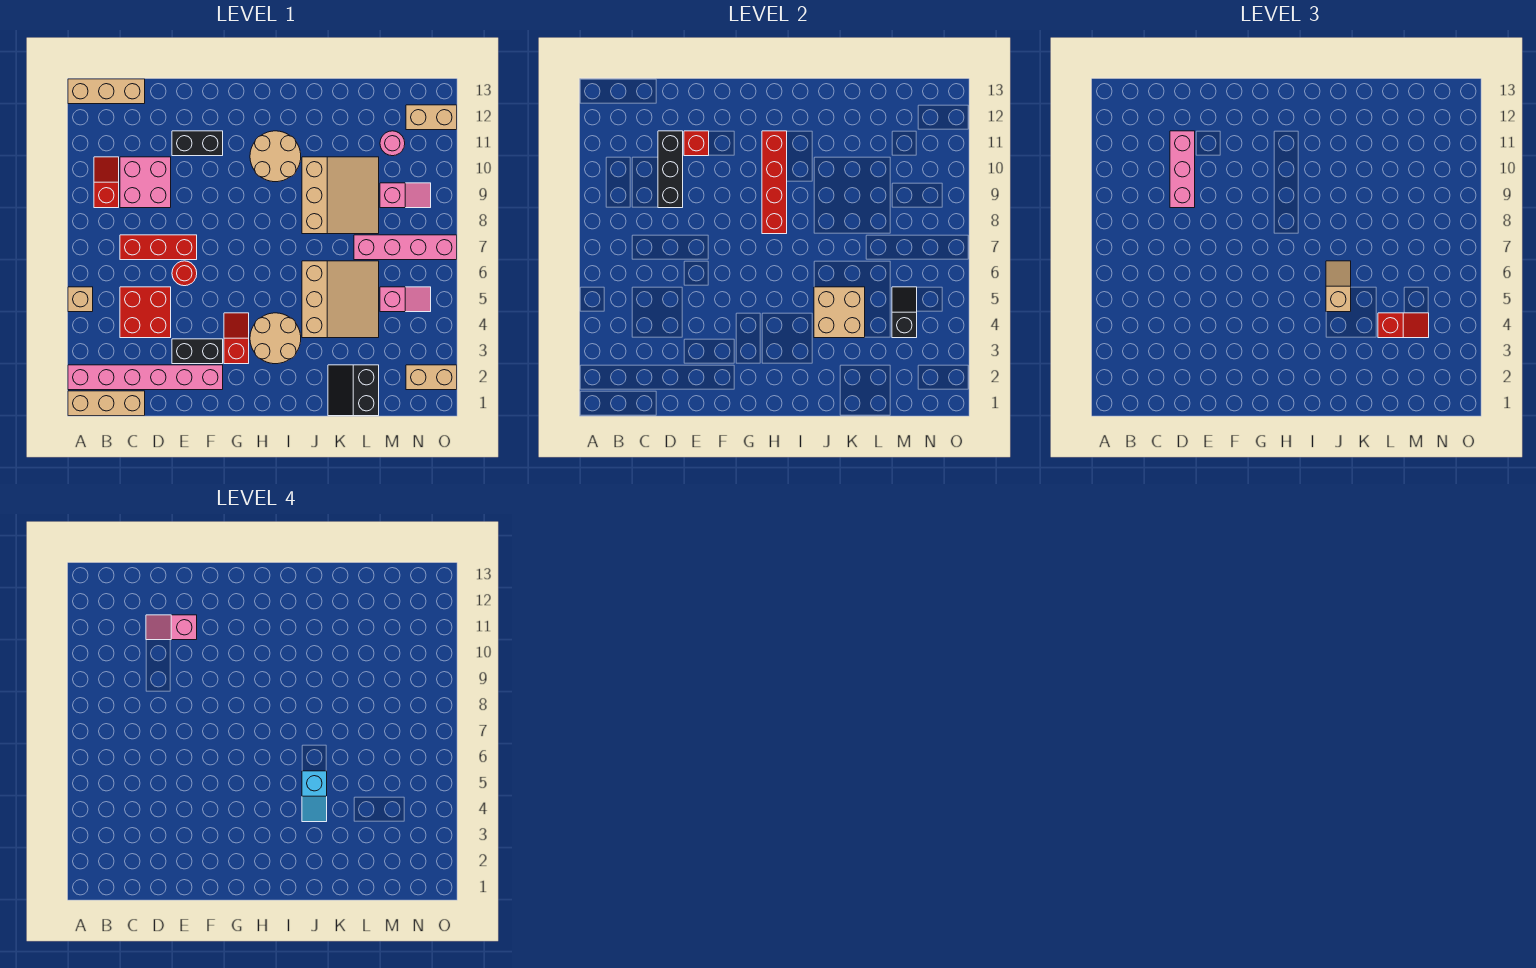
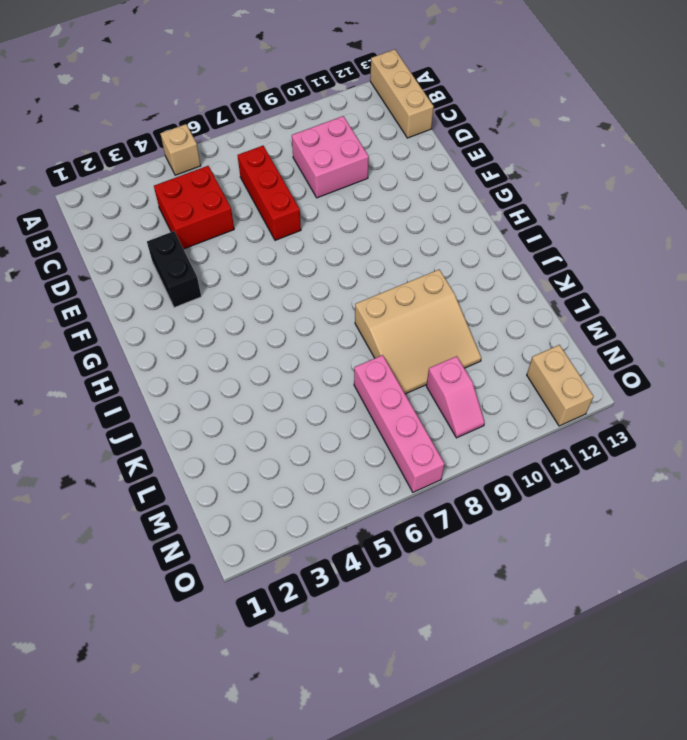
none -> tan 1x3 brick [68,391,145,416]
none -> pink 1x6 brick [68,365,223,390]
none -> red 1x2 slope [94,157,119,208]
none -> red 1x1 round brick [172,261,197,286]

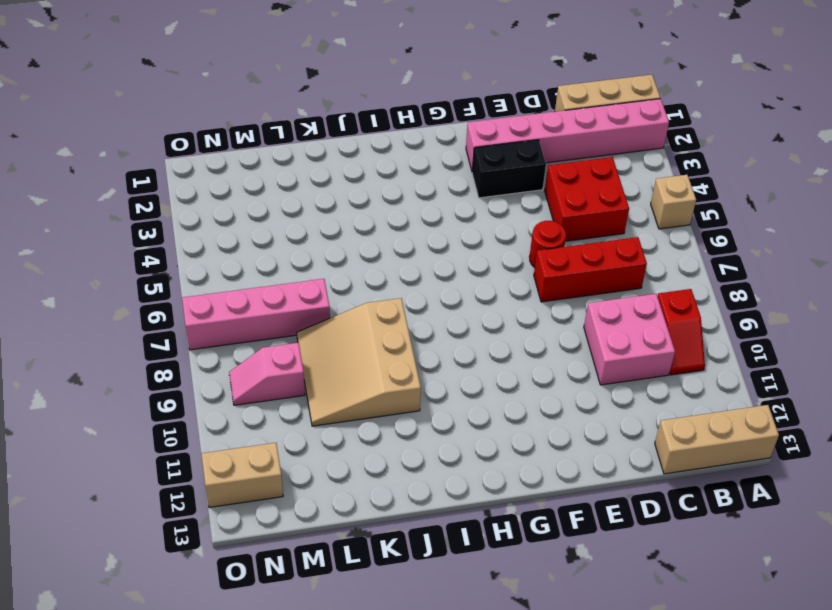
none -> black 1x2 brick [172,131,223,156]
none -> red 1x2 slope [224,313,249,364]
none -> tan 2x2 round brick [250,313,301,364]
none -> tan 2x2 round brick [250,131,301,182]

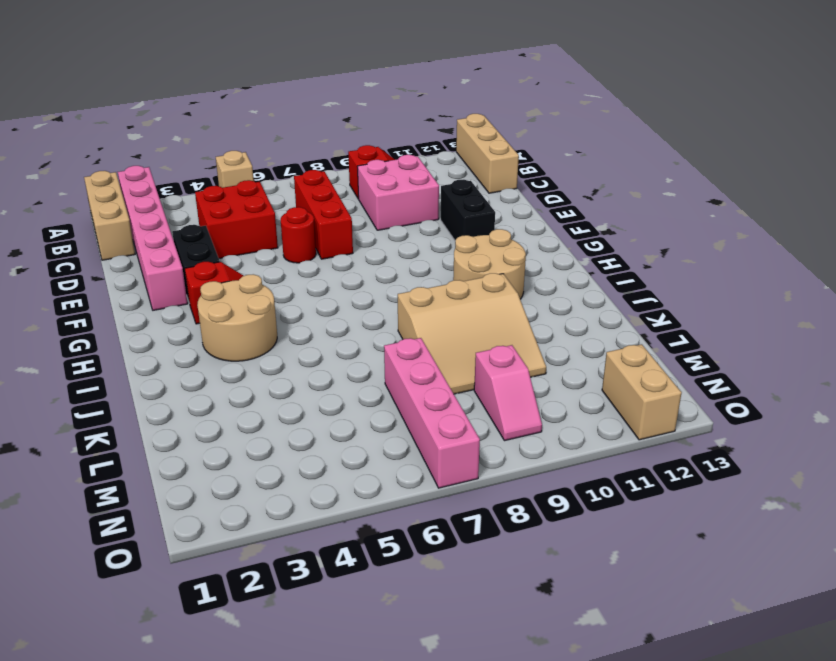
none -> tan 3x3 slope [302,261,379,338]
none -> black 2x2 slope [328,365,379,416]
none -> pink 1x2 slope [380,287,431,312]
none -> pink 1x1 round brick [380,131,405,156]

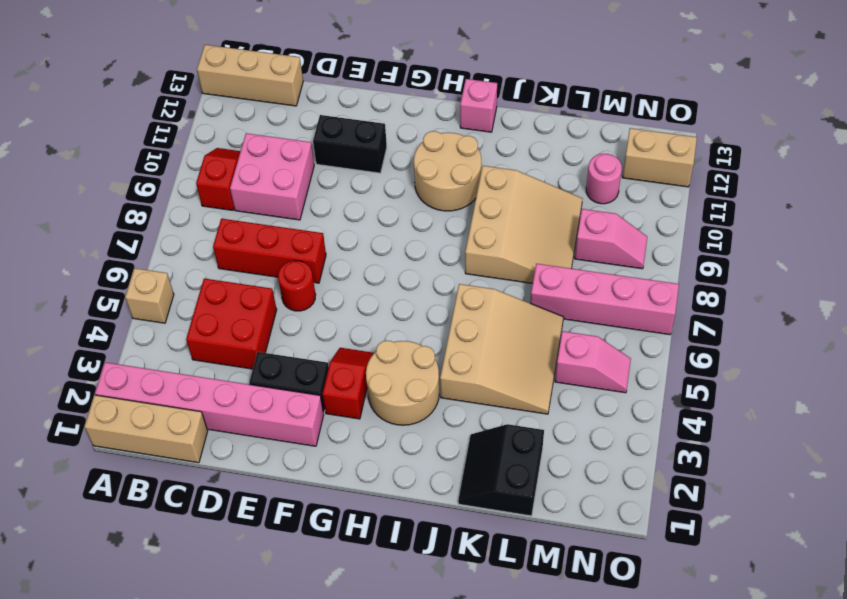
pink 1x1 brick [460,79,497,132] -> none
none -> tan 1x2 brick [406,365,457,390]
none -> black 1x3 brick [658,131,683,208]
none -> red 1x1 brick [684,131,709,156]
none -> red 1x4 brick [762,131,787,234]

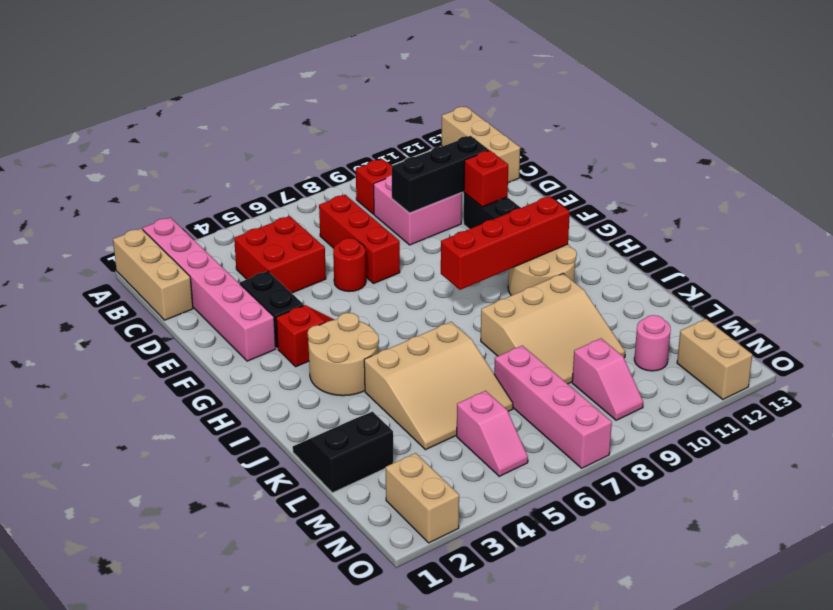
none -> tan 1x1 brick [68,287,93,312]
none -> tan 2x2 brick [814,287,865,338]
none -> black 1x2 slope [892,287,917,338]
none -> pink 1x3 brick [1170,131,1195,208]

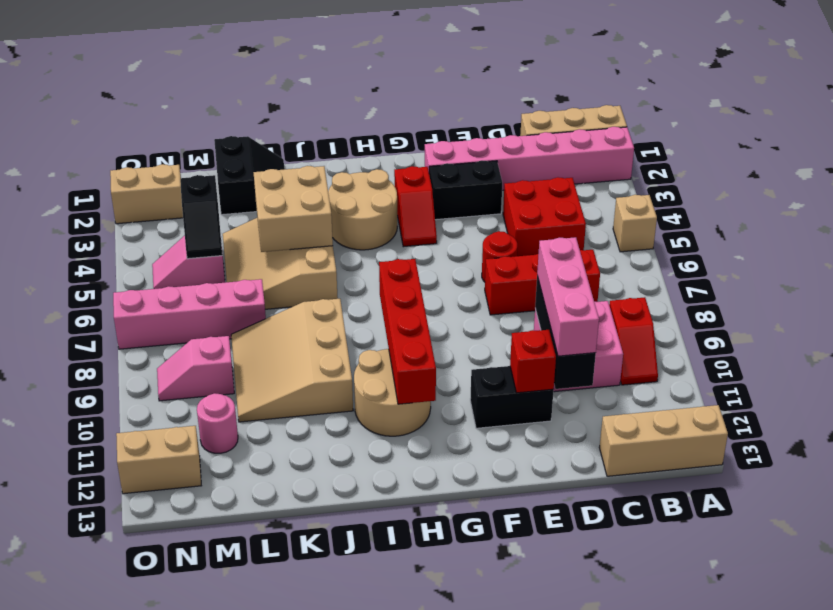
none -> tan 1x2 slope [1326,261,1351,312]
none -> red 1x2 slope [1378,313,1429,338]
none -> pink 1x2 slope [146,615,197,640]
none -> cyan 1x2 slope [302,771,327,822]

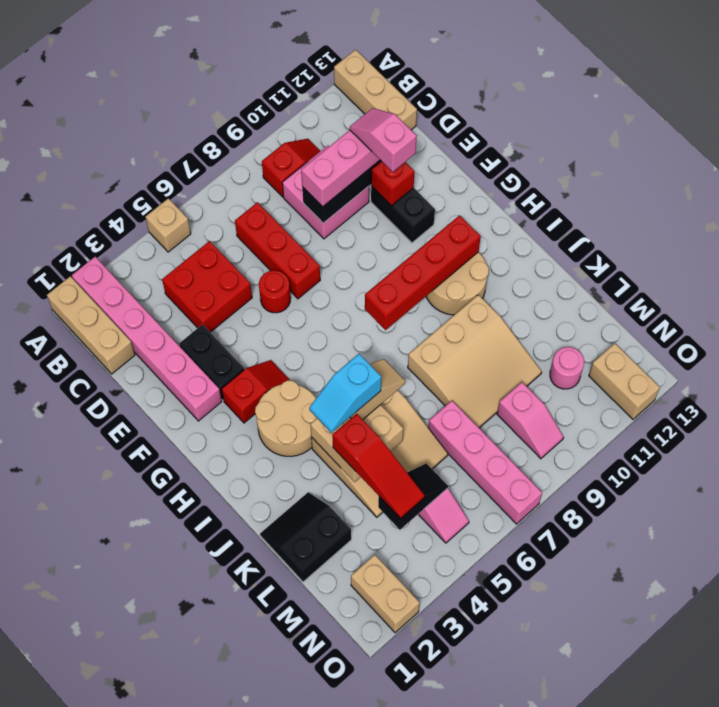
red 1x3 slope [332,414,425,519] -> red 1x2 slope [1378,313,1429,338]

